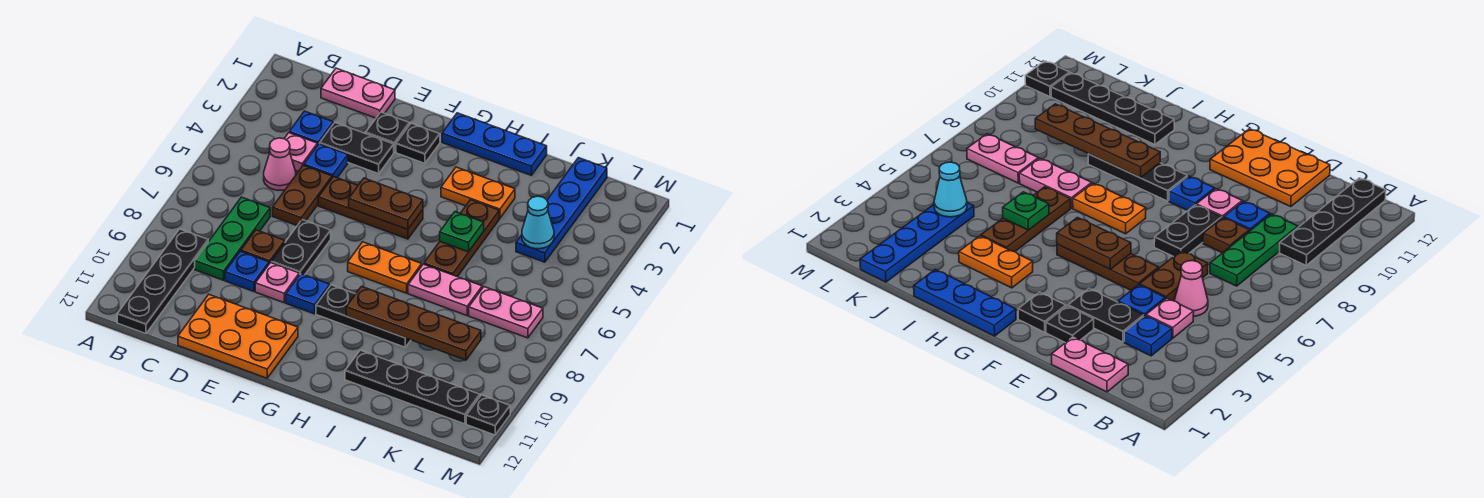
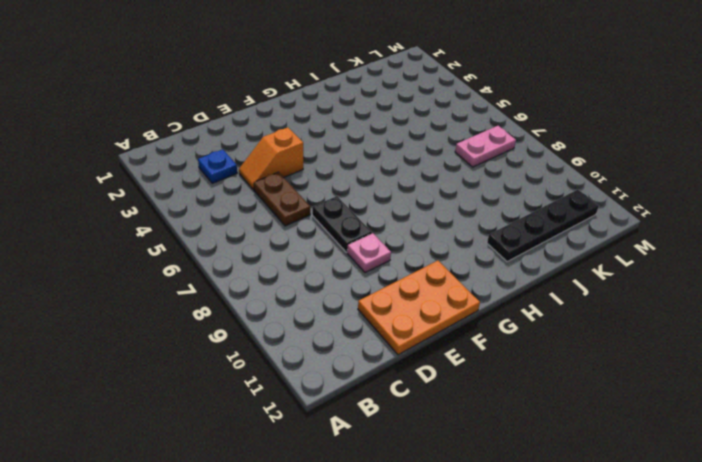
orange 1x2 slope [239,127,303,190] -> blue 1x1 plate [304,144,348,178]
none -> black 1x4 plate [117,229,208,334]
none -> pink 1x2 plate [321,68,395,118]
none -> pink 1x1 plate [284,133,317,171]
none -> pink 1x1 cone [264,138,296,190]

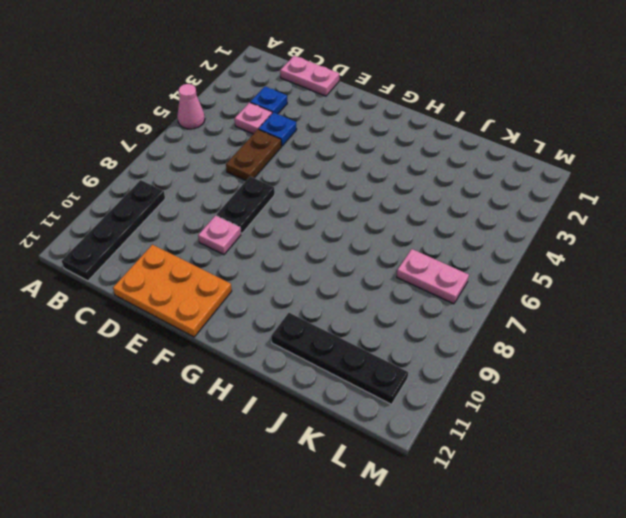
pink 1x1 cone [177,84,205,129] -> pink 1x1 cone moved to [264,138,296,190]
none -> green 1x3 plate [195,197,270,280]
none -> black 1x2 plate [320,123,394,174]
none -> brown 1x1 plate [241,230,285,264]
none -> blue 1x1 plate [225,251,269,292]

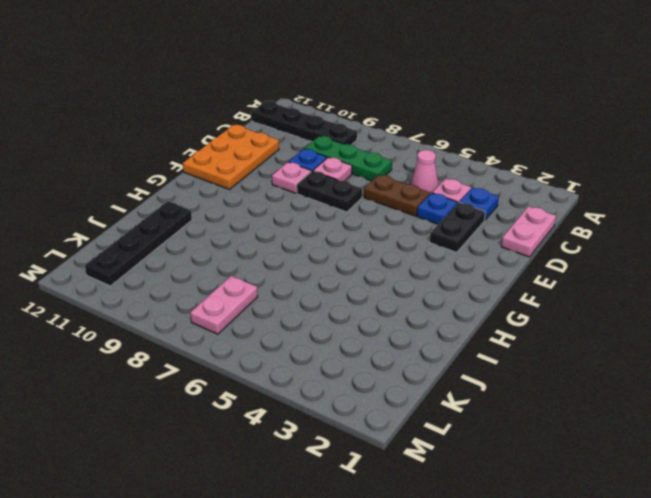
pink 1x1 plate [313,157,352,181] -> brown 1x1 plate [241,230,285,264]
none -> black 1x1 plate [366,112,410,152]
none -> brown 1x3 plate [318,177,423,239]
none -> black 1x1 plate [396,123,440,163]
none -> blue 1x1 plate [286,274,330,314]

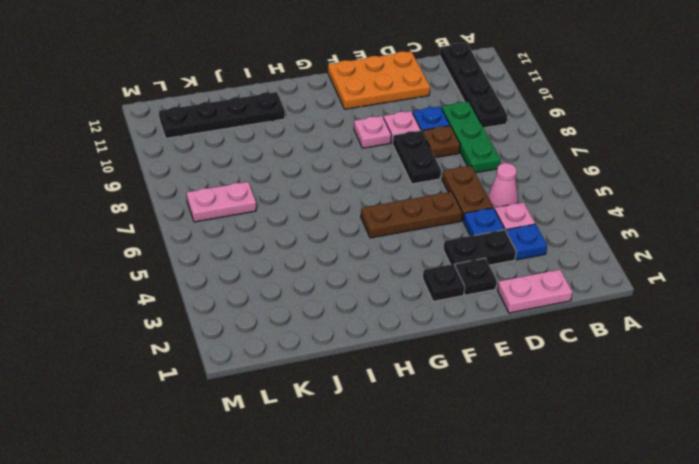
pink 1x1 plate [354,116,391,148] -> blue 1x1 plate [286,274,330,314]
none -> blue 1x3 plate [442,113,547,175]
none -> orange 1x2 plate [348,242,422,293]
none -> black 1x3 plate [316,285,411,347]
none -> orange 1x2 plate [441,167,515,218]

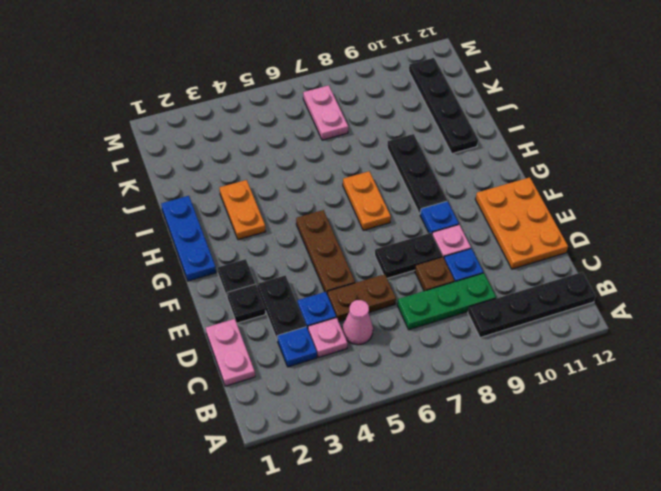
none -> brown 1x3 plate [424,200,499,277]
none -> pink 1x2 plate [408,264,482,315]
none -> blue 1x4 plate [516,158,607,262]
none -> black 1x1 plate [466,395,510,435]

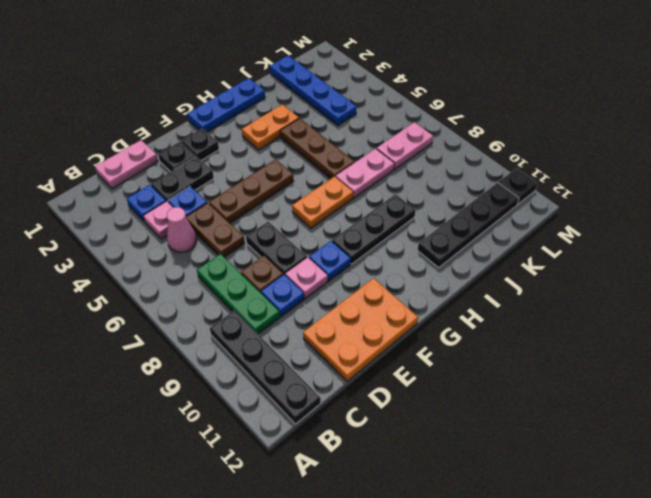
none -> brown 1x2 plate [349,178,423,230]
none -> brown 1x4 plate [346,286,481,360]
none -> green 1x1 plate [440,212,484,252]
none -> cyan 1x1 cone [522,196,554,249]

